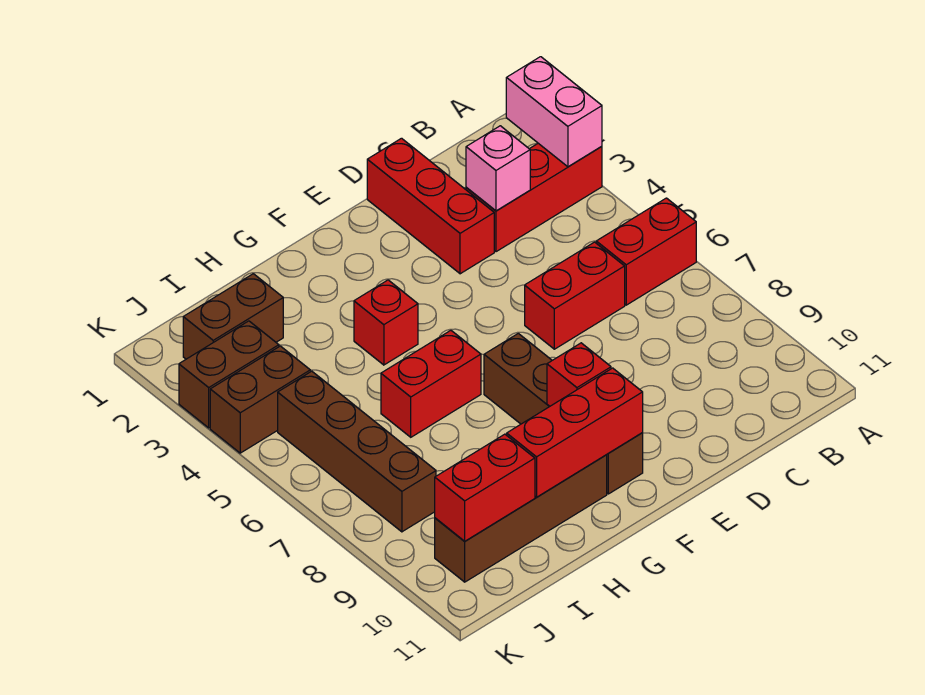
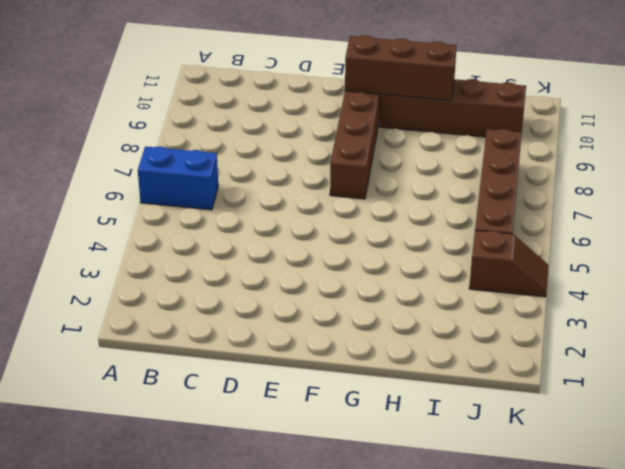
blue 1x2 brick [138,146,218,210] -> red 1x2 brick [596,198,696,305]
brown 1x3 brick [345,35,457,101] -> red 1x3 brick [507,368,643,497]
brown 1x2 slope [469,230,548,297] -> brown 1x2 brick [210,346,310,453]
none -> red 1x3 brick [466,143,602,252]
none -> red 1x2 brick [525,242,625,349]
none -> red 1x3 brick [367,138,494,274]

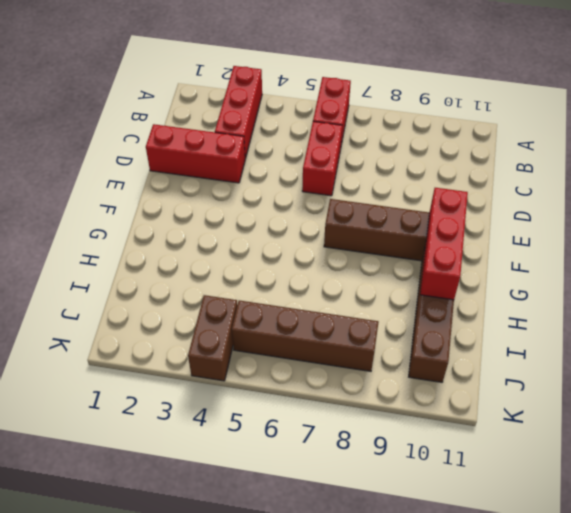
none -> red 1x1 brick [354,280,418,365]
none -> red 1x2 brick [381,330,481,437]
none -> brown 1x2 brick [183,274,283,359]

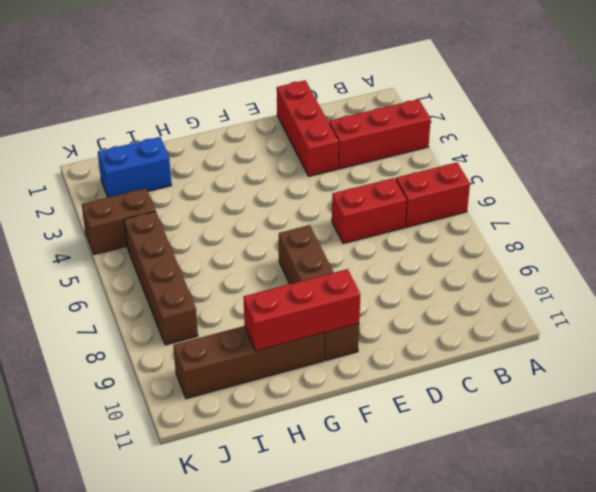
blue 1x2 brick [98,137,172,197] -> brown 1x2 brick [183,274,283,359]
none -> red 1x1 brick [354,280,418,365]
none -> red 1x2 brick [381,330,481,437]
none -> brown 1x2 brick [179,321,279,428]

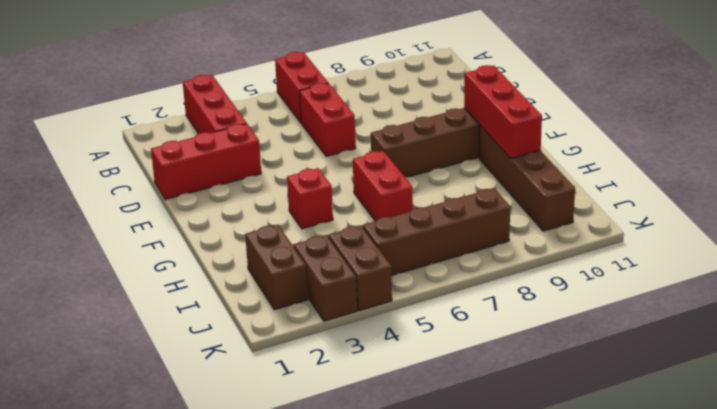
none -> pink 1x2 brick [506,57,602,167]
none -> pink 1x1 brick [466,126,530,211]
none -> red 1x1 brick [547,343,611,406]

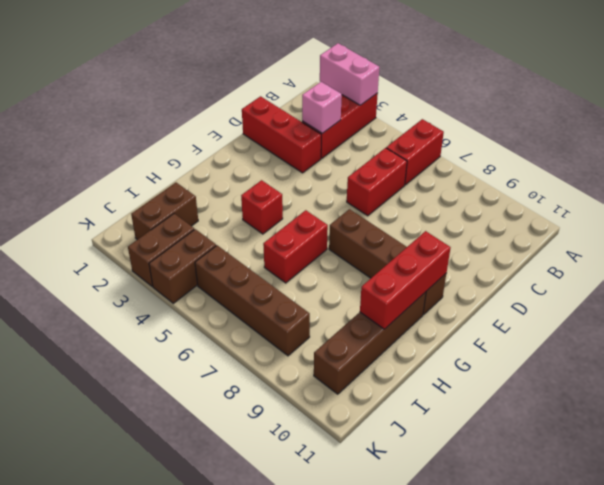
none -> red 1x1 brick [547,343,611,406]
none -> red 1x2 brick [435,434,535,541]

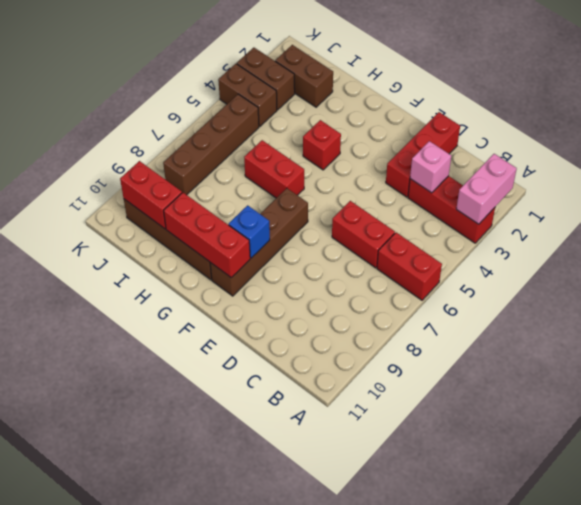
blue 1x1 brick [229,205,270,258] -> red 1x1 brick [547,343,611,406]

